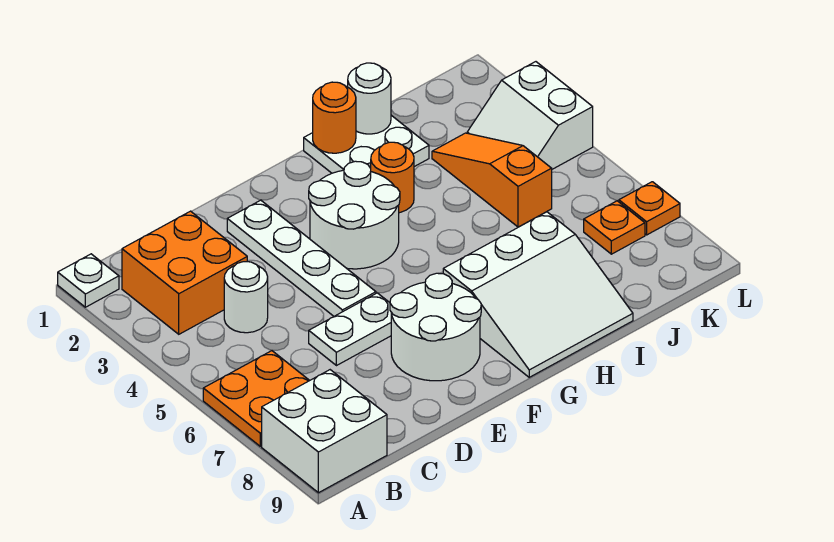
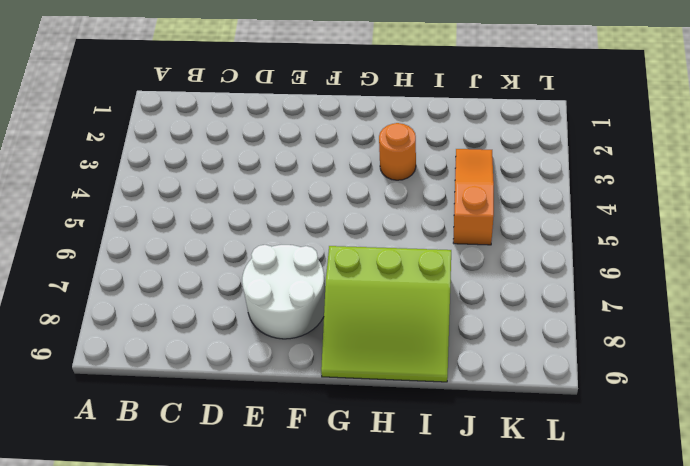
lime 3x3 slope [321,246,451,382] -> white 3x3 slope [443,212,633,377]
none -> white 1x1 plate [58,254,119,307]
none -> orange 2x2 plate [203,351,310,446]
none -> white 2x2 brick [262,370,387,493]

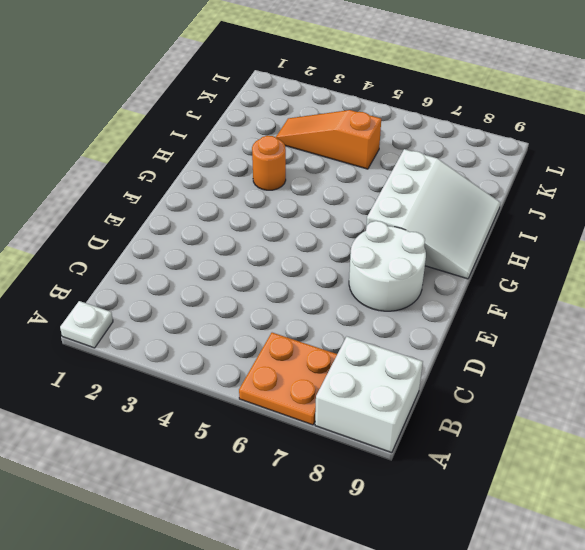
none -> orange 2x2 brick [122,211,247,334]
none -> white 1x1 round brick [224,262,268,333]
none -> white 1x2 plate [309,293,391,366]

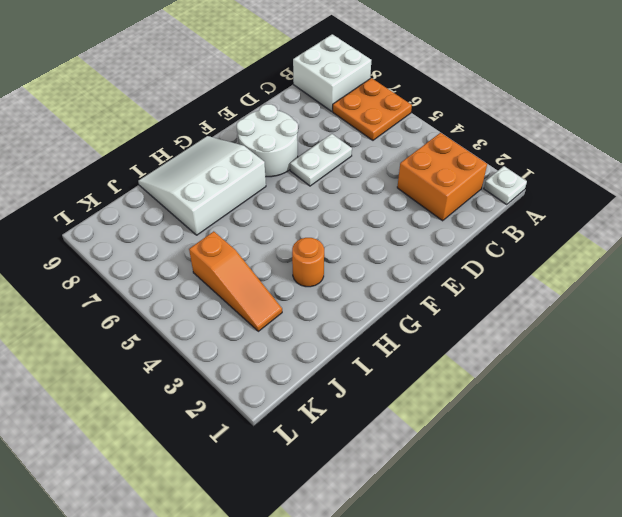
none -> white 1x1 round brick [224,262,268,333]
none -> white 1x4 plate [227,200,376,316]
none -> white 2x2 round brick [309,161,400,269]

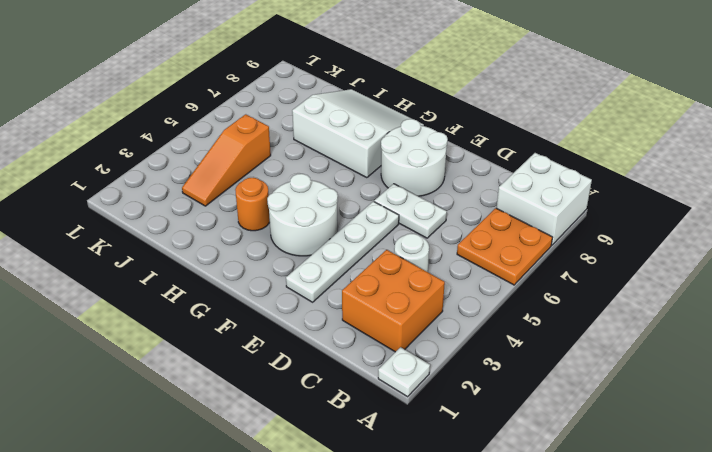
none -> white 2x2 plate [304,115,429,173]
none -> white 2x2 slope [467,62,593,169]
none -> orange 1x1 plate [584,201,645,254]

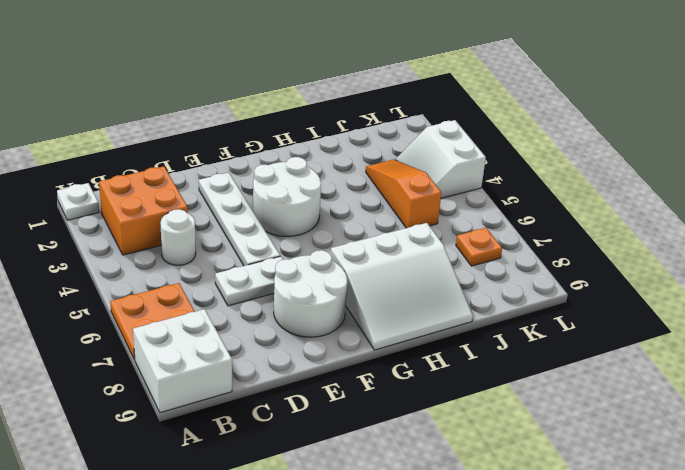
none -> white 2x2 plate [304,115,429,173]
none -> orange 1x1 round brick [371,142,414,213]
none -> orange 1x1 plate [619,182,680,235]

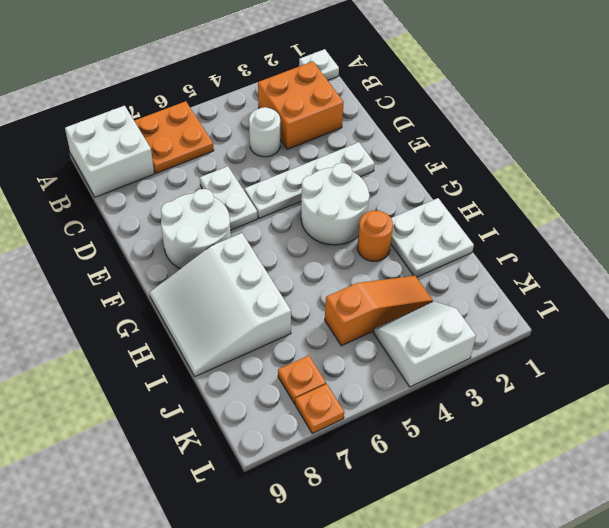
none -> orange 1x1 round brick [313,82,356,153]
none -> white 1x1 round brick [348,63,391,134]

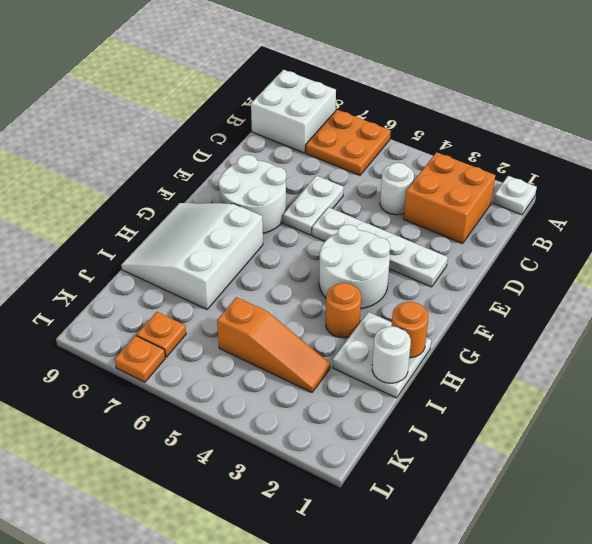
none -> white 2x2 slope [467,62,593,169]

